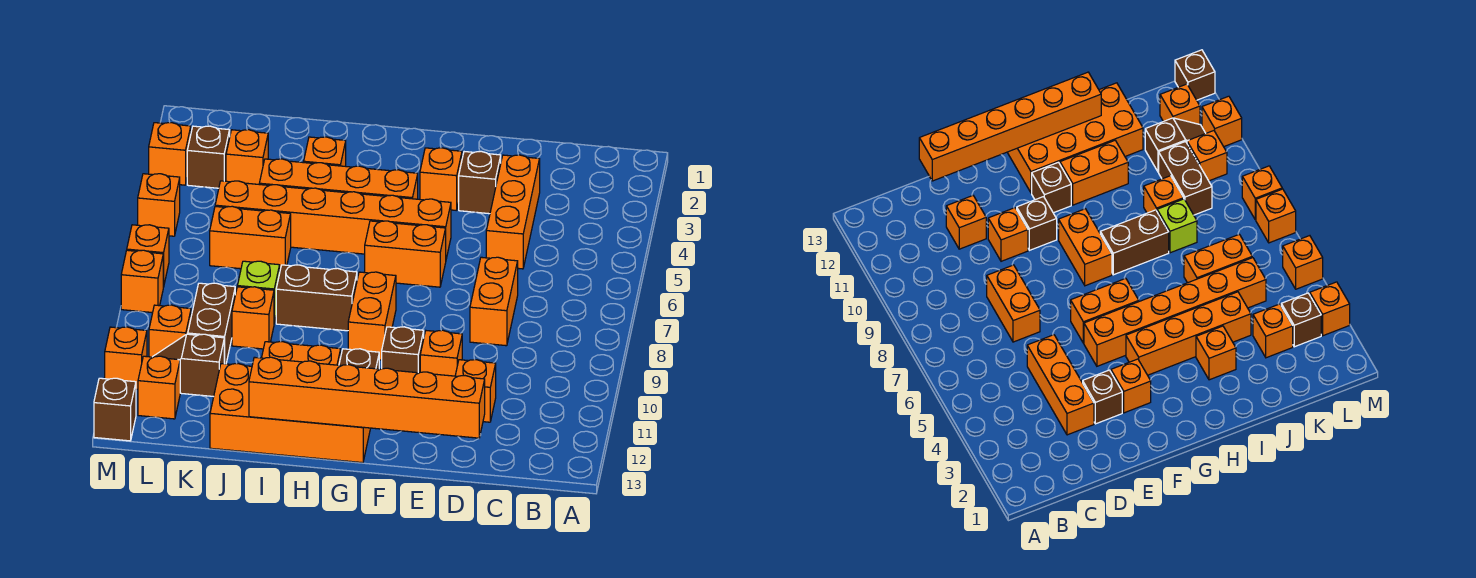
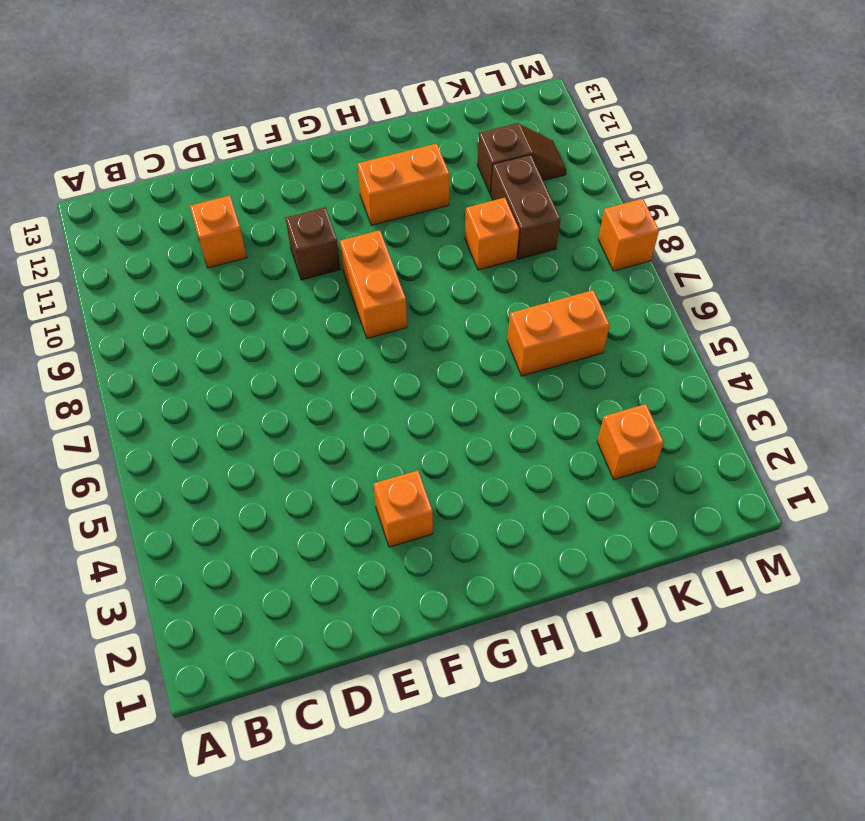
none -> orange 1x3 brick [486,155,540,269]
none -> orange 1x2 brick [470,257,518,346]
none -> brown 1x1 brick [459,151,501,214]
none -> orange 1x1 brick [420,330,462,376]

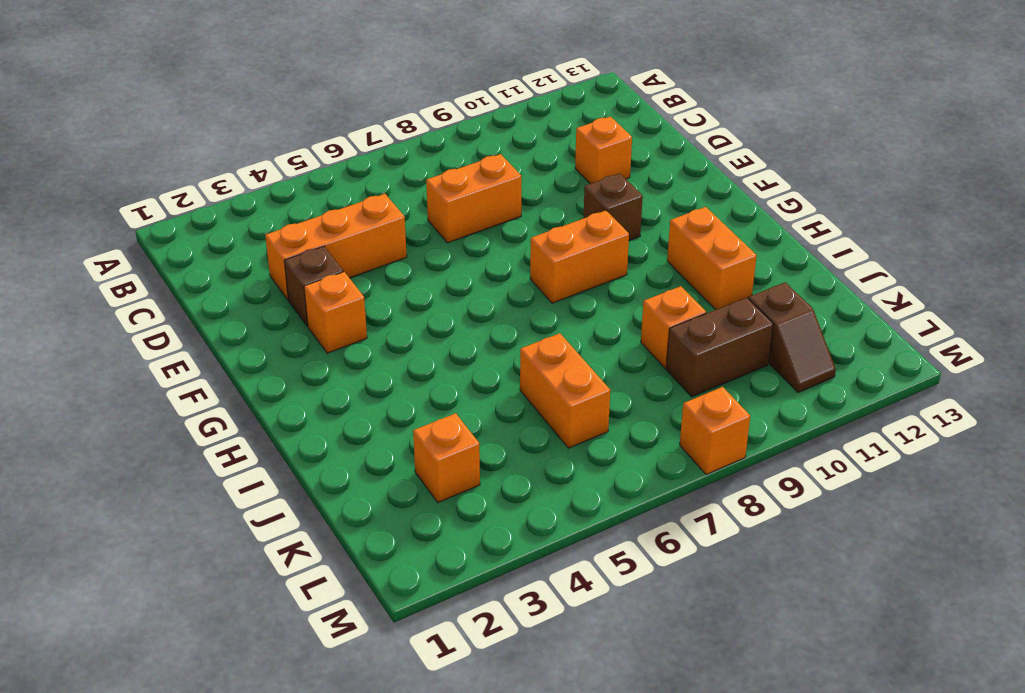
none -> orange 1x1 brick [420,330,462,376]
none -> orange 1x6 brick [215,181,451,259]
none -> orange 1x2 brick [365,221,446,287]
none -> orange 1x4 brick [259,159,418,199]

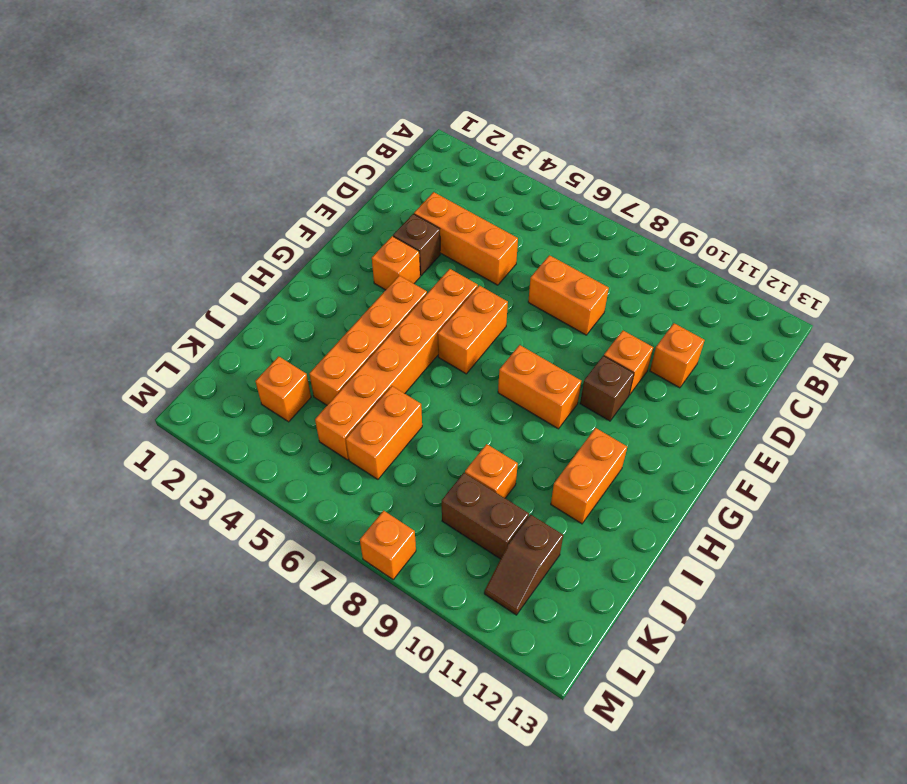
none -> brown 1x1 brick [339,349,379,369]
none -> orange 2x4 brick [210,364,371,463]
none -> brown 1x2 brick [276,265,357,331]
none -> orange 1x1 brick [304,137,346,166]

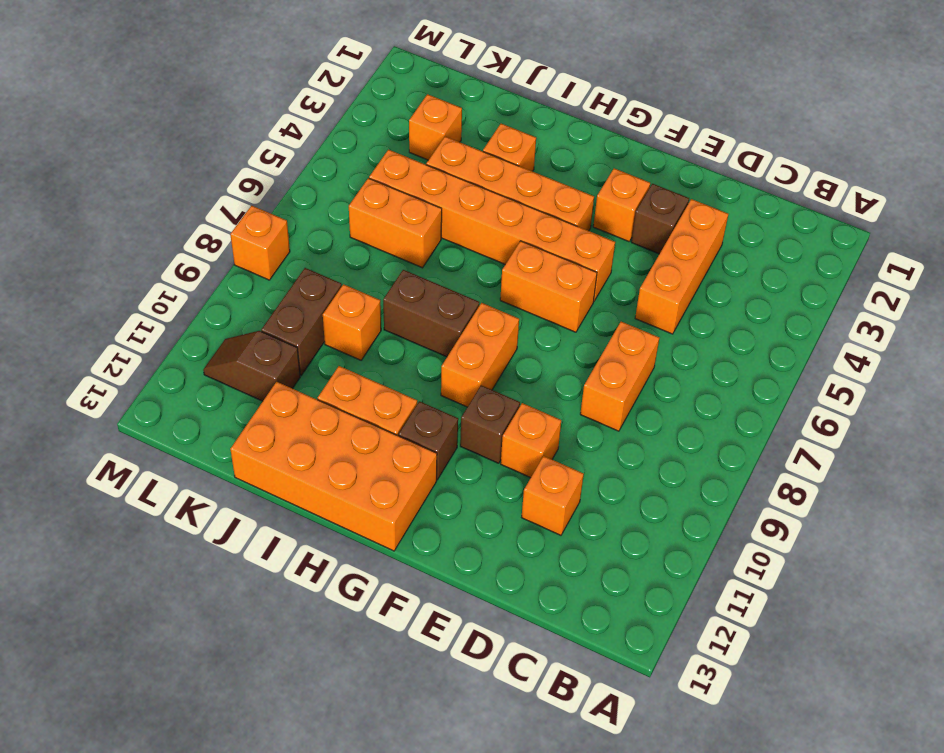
none -> lime 1x1 brick [237,261,280,323]
none -> brown 1x1 brick [187,126,230,188]
none -> orange 1x1 brick [149,305,191,357]
none -> orange 1x1 brick [138,356,180,419]

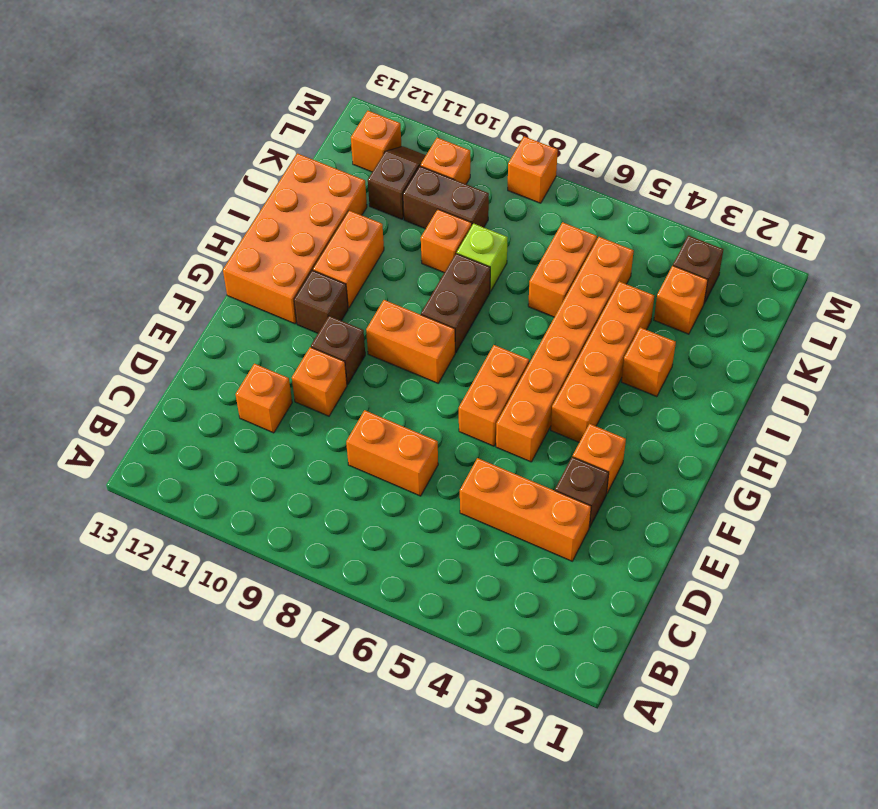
none -> orange 1x1 brick [149,123,191,185]
none -> orange 1x1 brick [138,174,180,236]
none -> orange 1x1 brick [127,225,169,287]
none -> orange 1x1 brick [105,327,147,389]

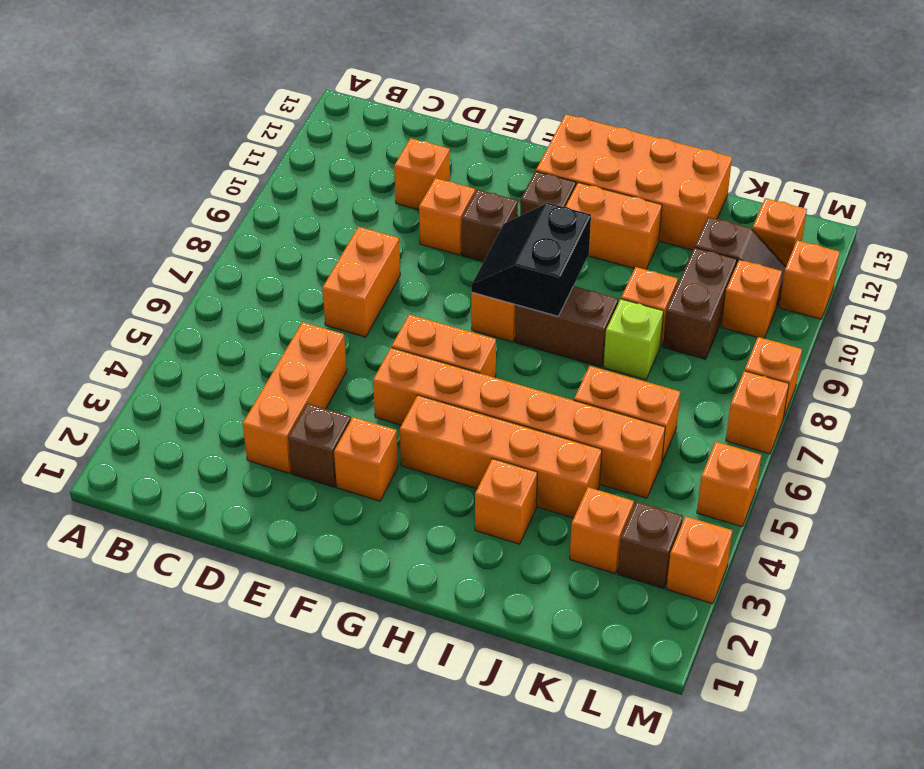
black 2x2 slope [471,203,591,316] -> none
none -> brown 1x1 brick [94,378,136,441]
none -> orange 1x6 brick [249,357,485,438]

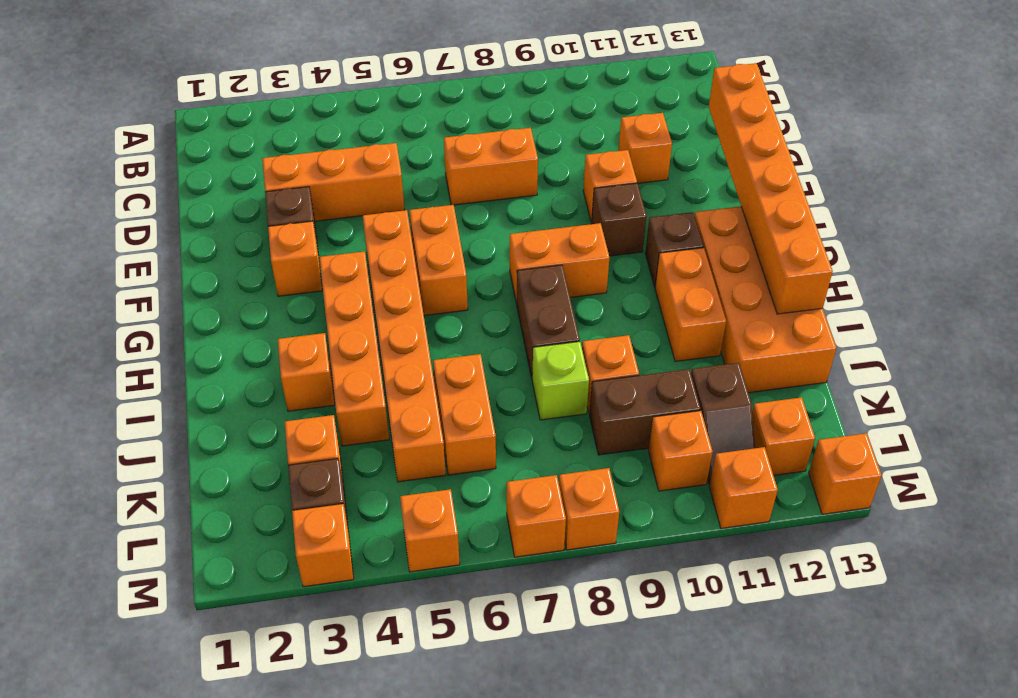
orange 1x1 brick [809,433,882,514] -> brown 1x1 brick [94,378,136,441]

